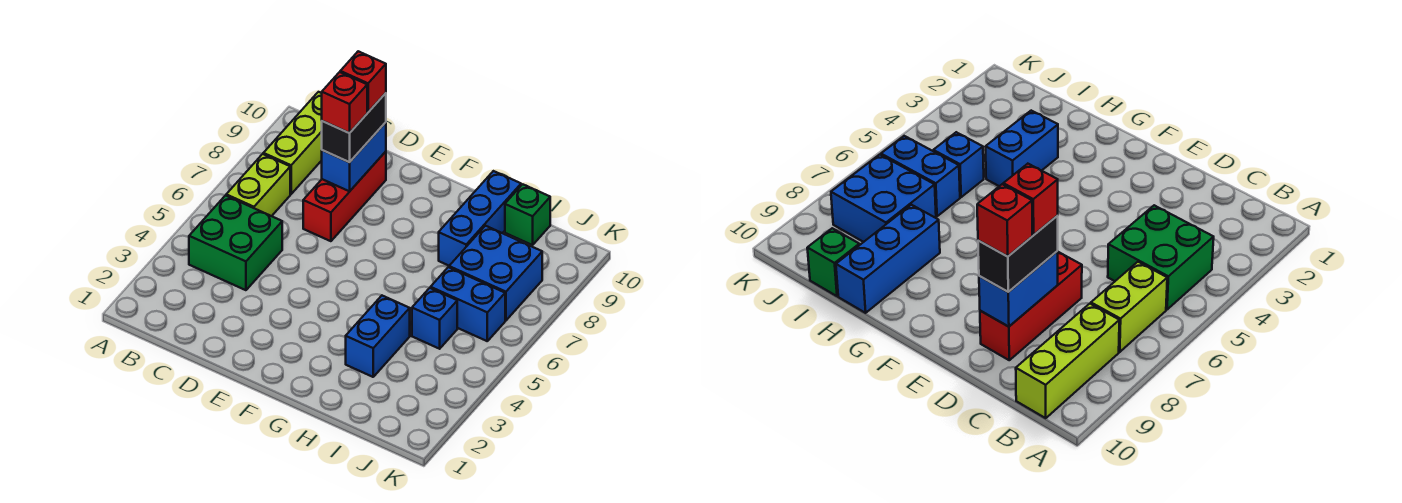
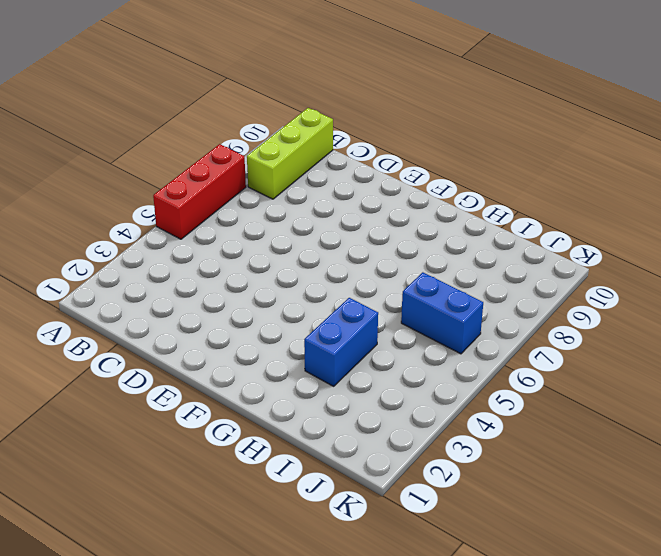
red 1x3 brick [153,144,246,239] -> red 1x3 brick moved to [303,152,386,241]
none -> green 2x2 brick [189,195,282,290]
none -> lime 1x2 brick [226,154,290,216]
none -> blue 1x3 brick [439,171,521,266]

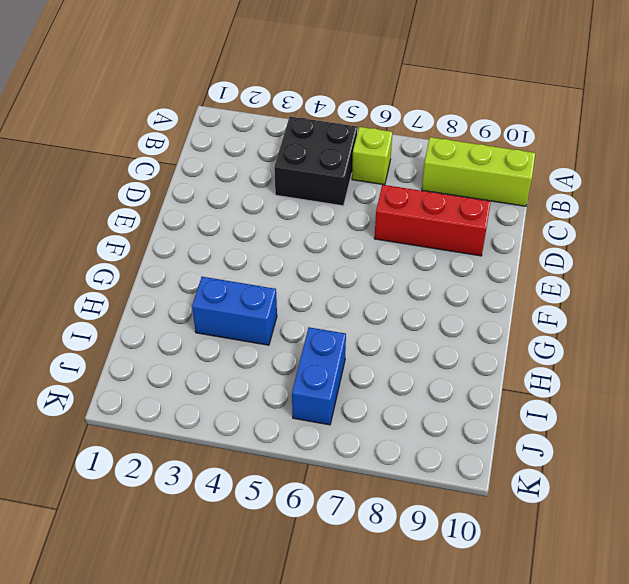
black 2x2 brick [274,117,357,206] -> green 2x2 brick [189,195,282,290]
lime 1x1 brick [352,127,392,185] -> lime 1x2 brick [226,154,290,216]
none -> blue 1x3 brick [439,171,521,266]
none -> blue 1x1 brick [412,288,457,349]
none -> blue 2x2 brick [449,226,542,320]

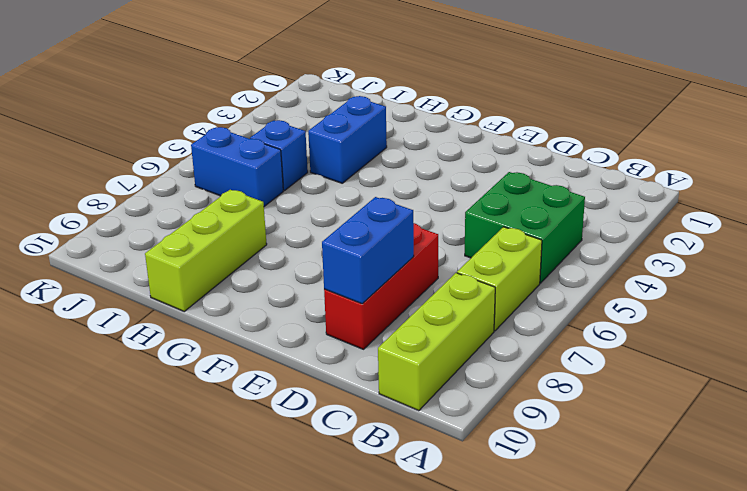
lime 1x3 brick [145,190,267,311] -> blue 1x3 brick [439,171,521,266]
none -> blue 2x2 brick [449,226,542,320]
none -> green 1x1 brick [505,184,550,245]
none -> black 1x2 brick [322,93,386,162]

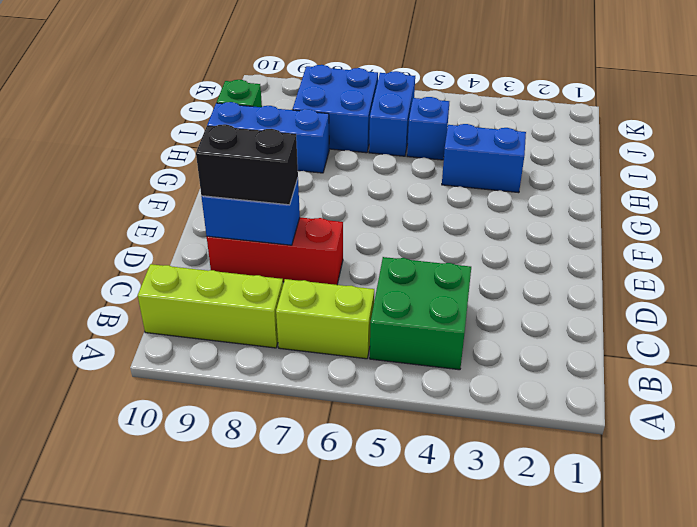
none -> red 1x1 brick [322,72,367,133]
none -> red 1x1 brick [340,51,386,112]

